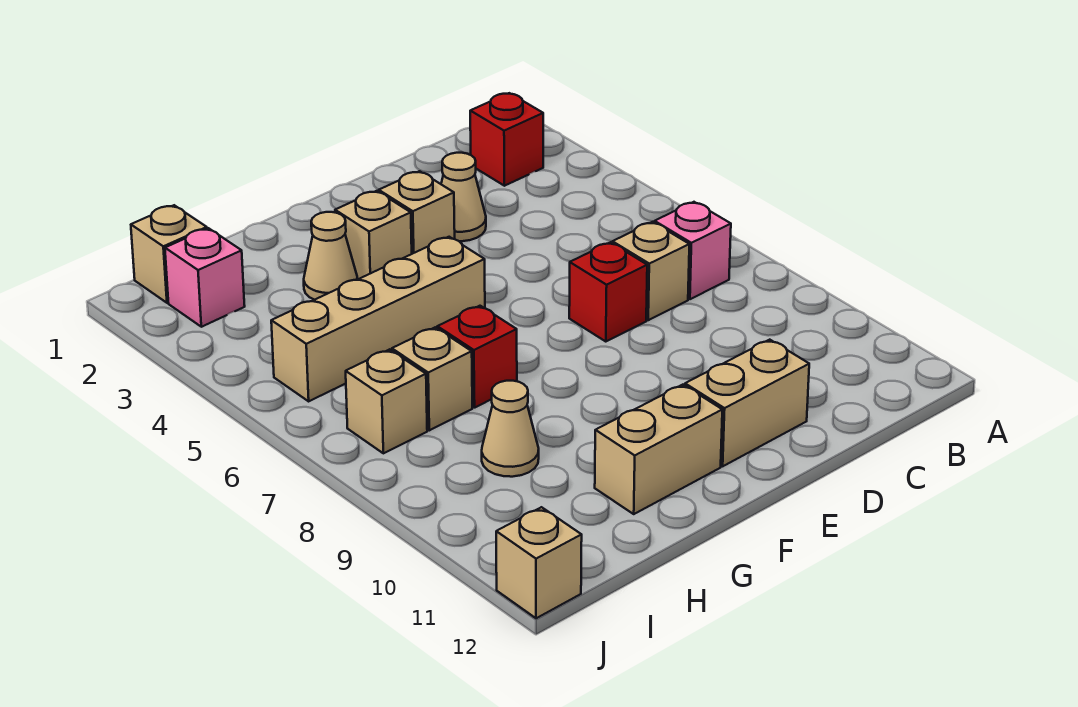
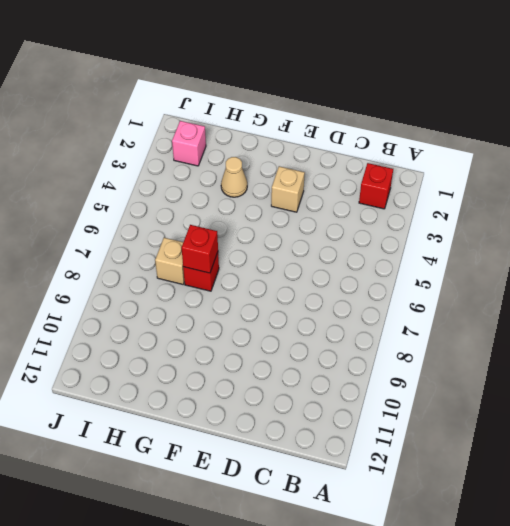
red 1x1 brick [182,225,218,273] -> red 1x1 brick moved to [569,242,647,342]
none -> pink 1x1 brick [654,202,731,299]
none -> tan 1x1 brick [612,222,689,320]
none -> tan 1x1 cone [441,153,486,241]

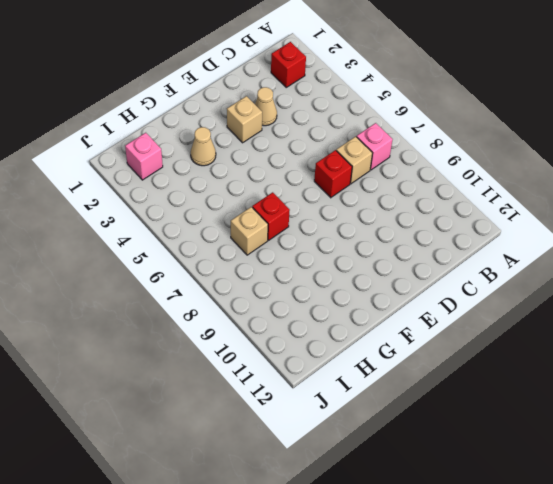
none -> tan 1x2 brick [685,340,809,466]
none -> tan 1x1 brick [335,191,412,279]
none -> tan 1x4 brick [271,237,485,401]

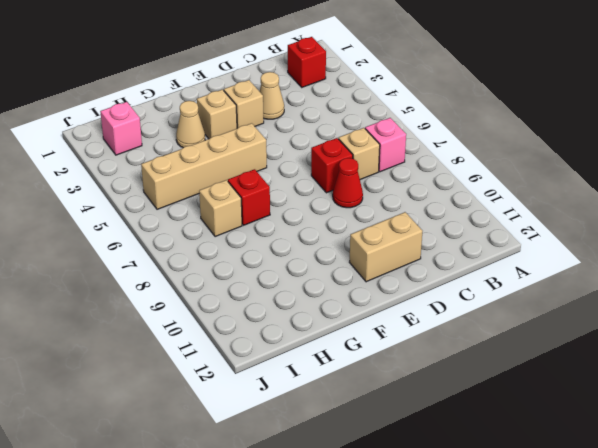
red 1x1 cone [333,158,363,208] -> none
none -> tan 1x2 brick [595,385,722,514]
none -> tan 1x1 cone [482,381,539,477]
none -> tan 1x1 brick [131,205,207,303]

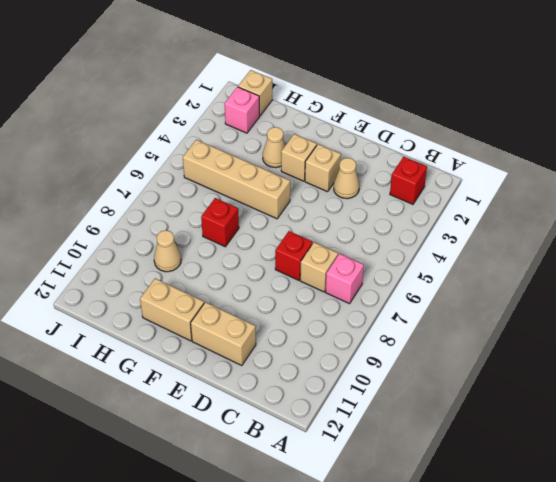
none -> tan 1x1 brick [392,327,472,430]
none -> tan 1x1 brick [346,349,427,453]
none -> tan 1x1 brick [496,507,582,618]

